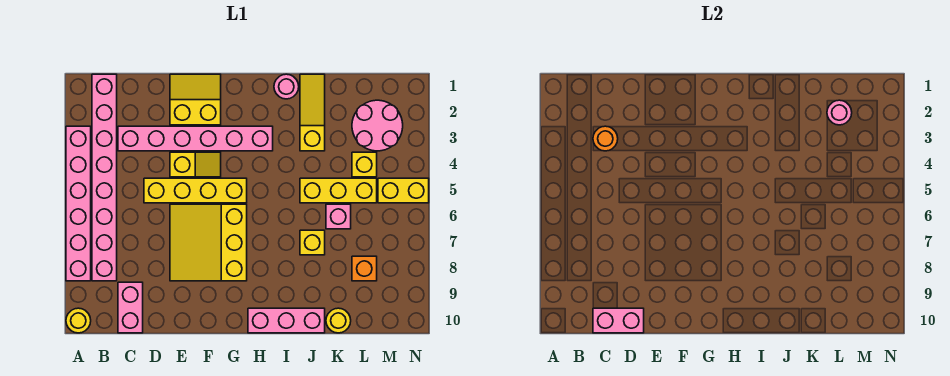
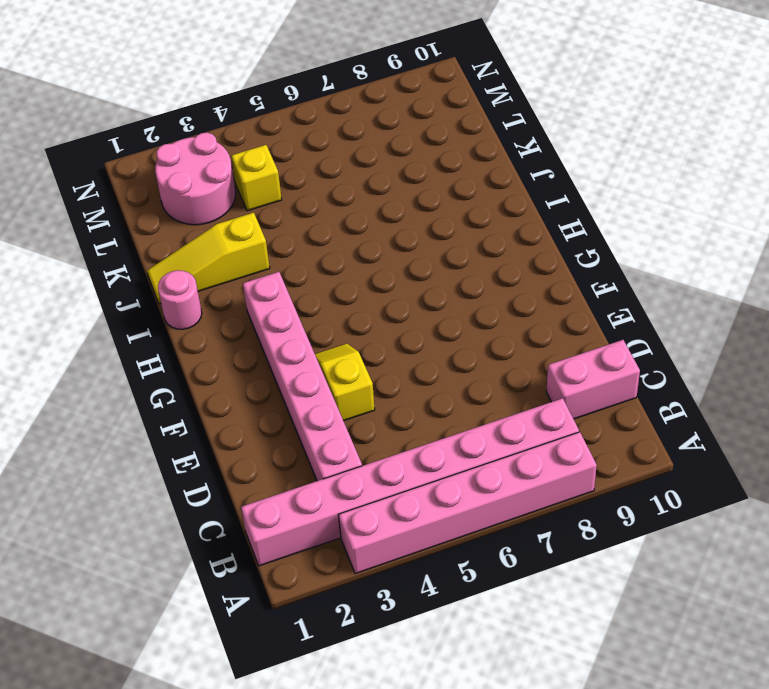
none -> yellow 1x1 round brick [66,308,91,333]
none -> yellow 1x4 brick [144,178,247,203]
none -> yellow 2x2 slope [170,74,221,125]

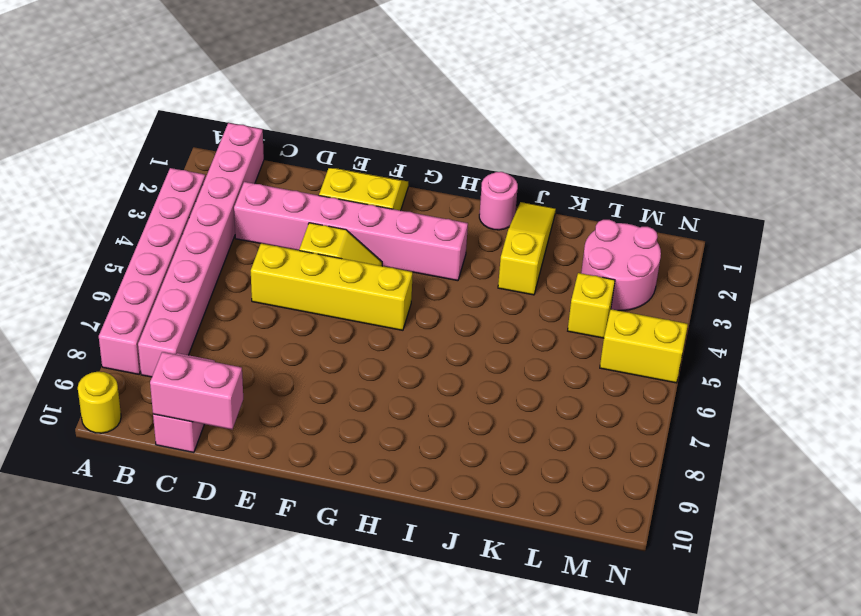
none -> yellow 3x3 slope [170,204,247,281]
none -> pink 1x3 brick [248,308,325,333]
none -> yellow 1x3 brick [300,178,377,203]

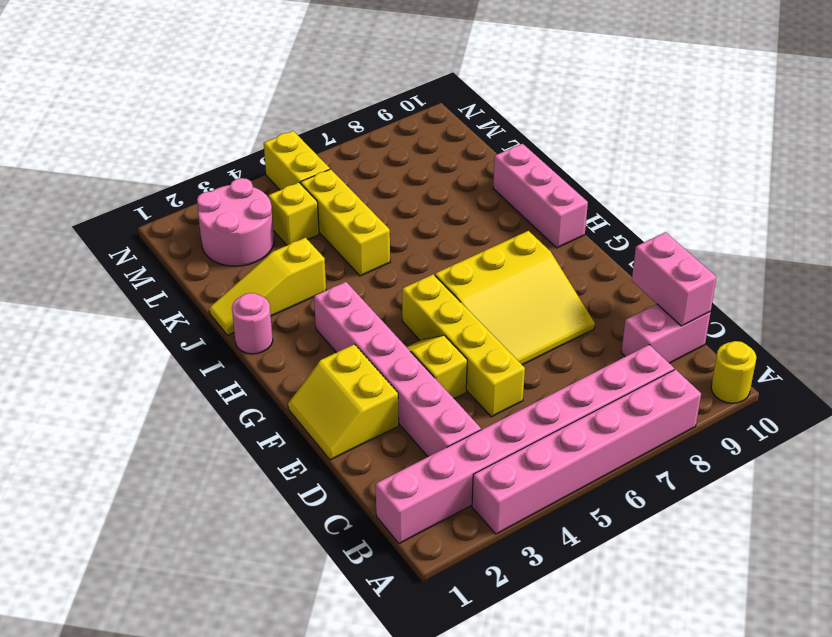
none -> yellow 1x1 brick [300,230,325,255]
none -> pink 1x1 brick [326,204,351,229]
none -> yellow 1x1 round brick [326,308,351,333]

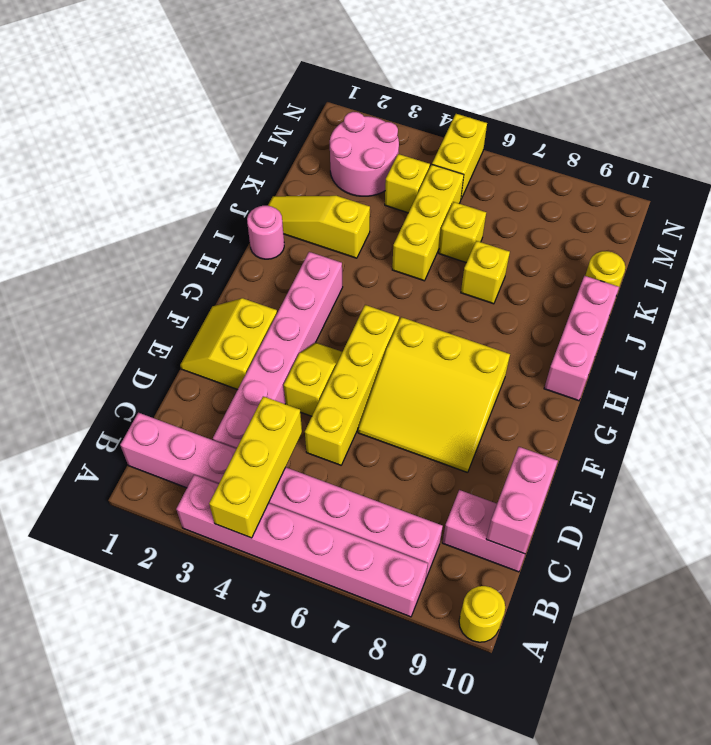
yellow 1x3 brick [209,396,302,538] -> none
yellow 1x1 brick [439,202,486,263] -> pink 1x1 brick [326,204,351,229]
none -> orange 1x1 brick [352,256,377,281]
none -> orange 1x1 round brick [593,126,618,151]
none -> pink 1x1 round brick [827,100,852,125]

